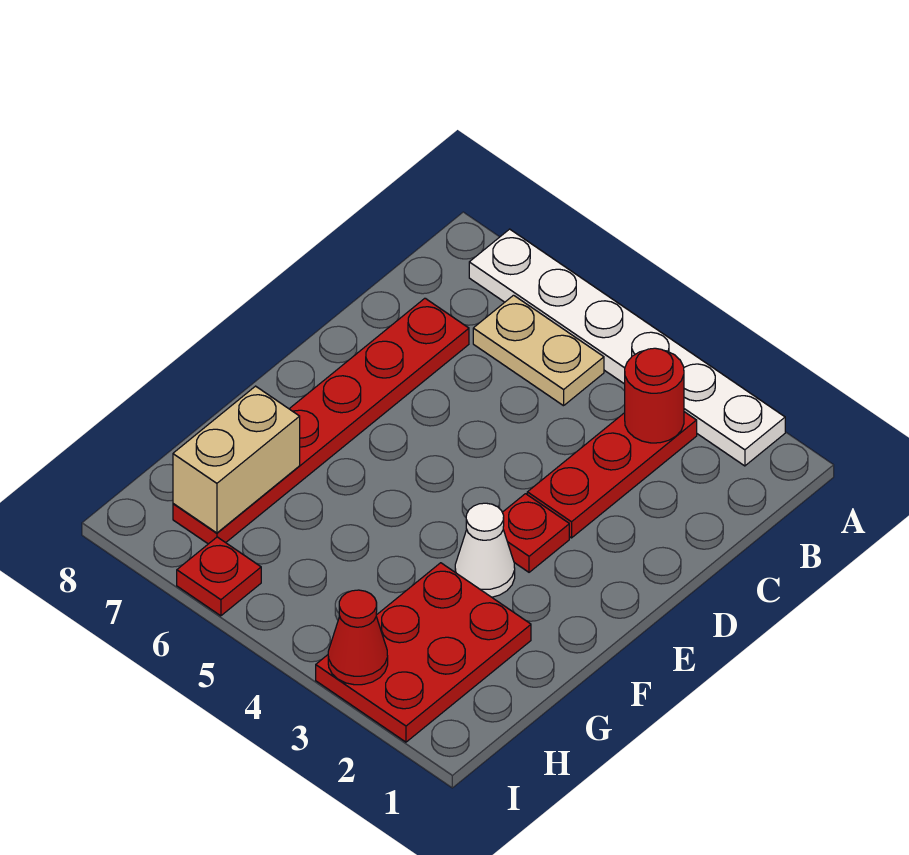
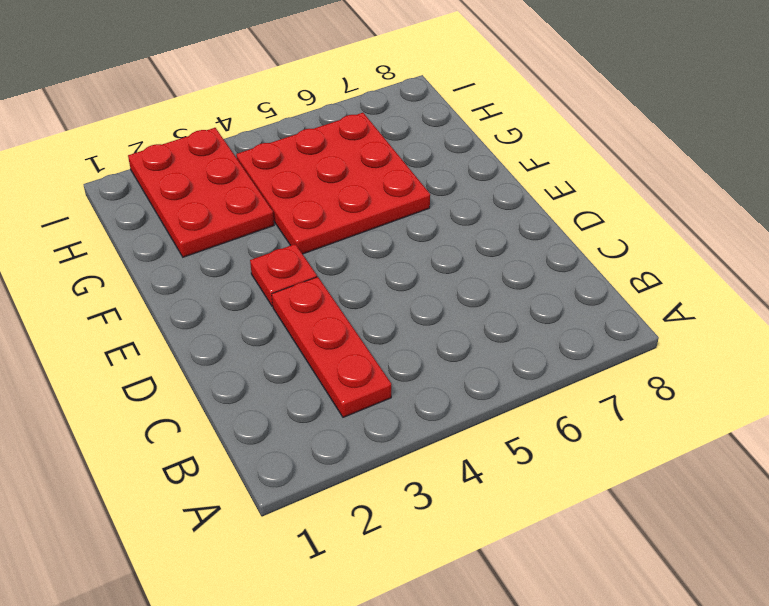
red 3x3 plate [236,113,430,254] -> none
none -> white 1x6 plate [469,229,785,466]
none -> tan 1x2 plate [473,295,604,406]

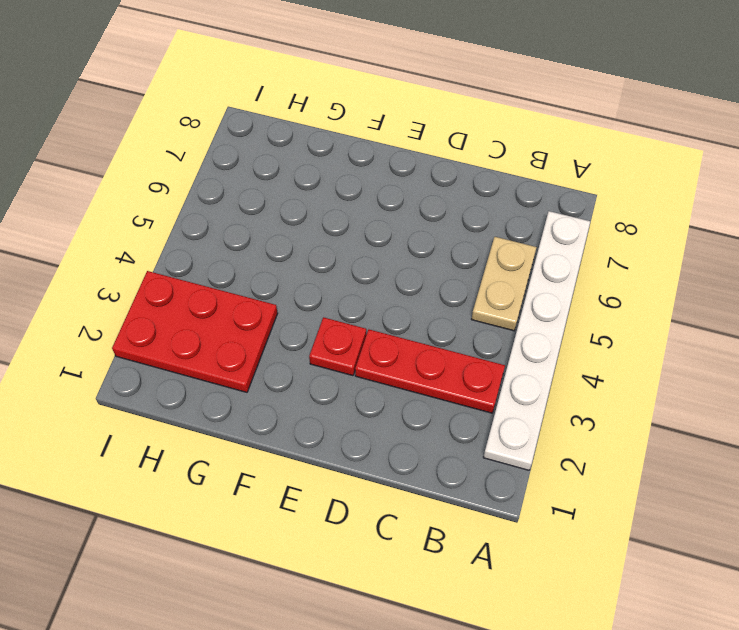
none -> red 1x6 plate [173,298,469,544]
none -> white 1x1 cone [455,503,515,597]

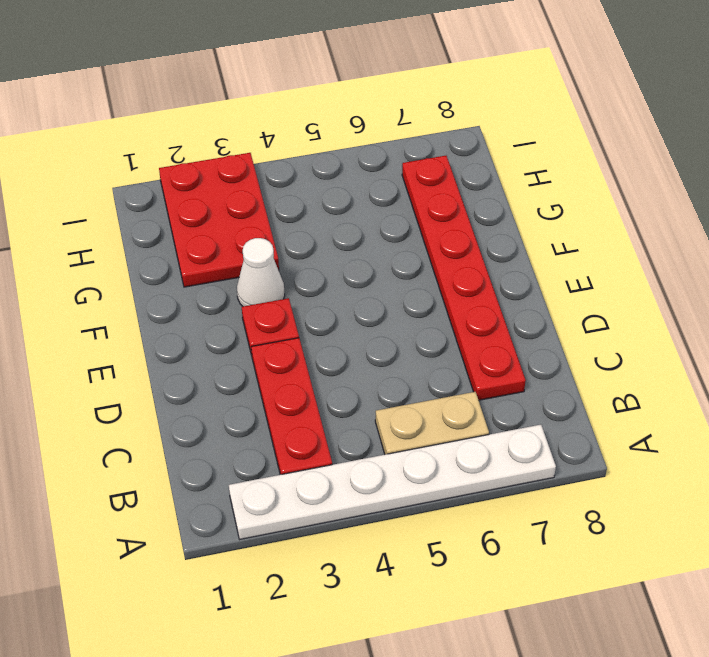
none -> red 1x1 plate [177,537,261,616]
none -> red 1x1 round brick [625,348,684,443]

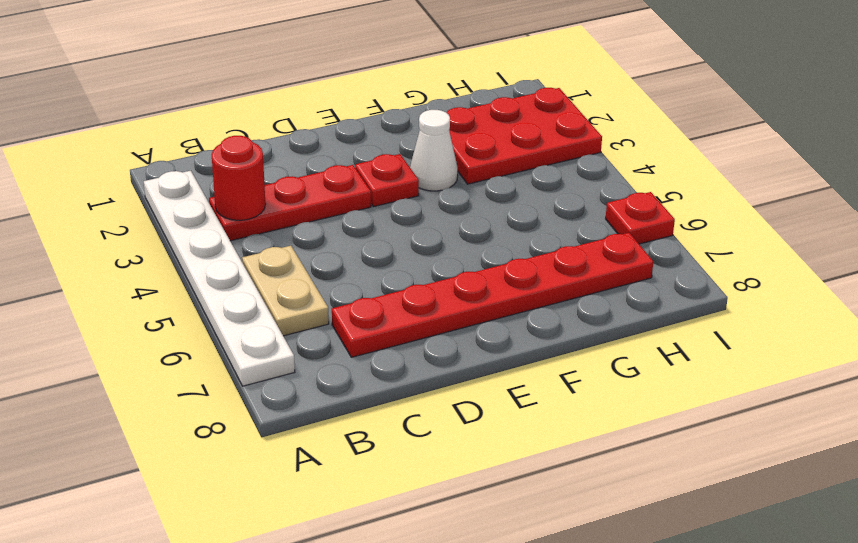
none -> tan 1x2 brick [173,386,300,533]
none -> red 1x1 cone [328,590,388,685]

